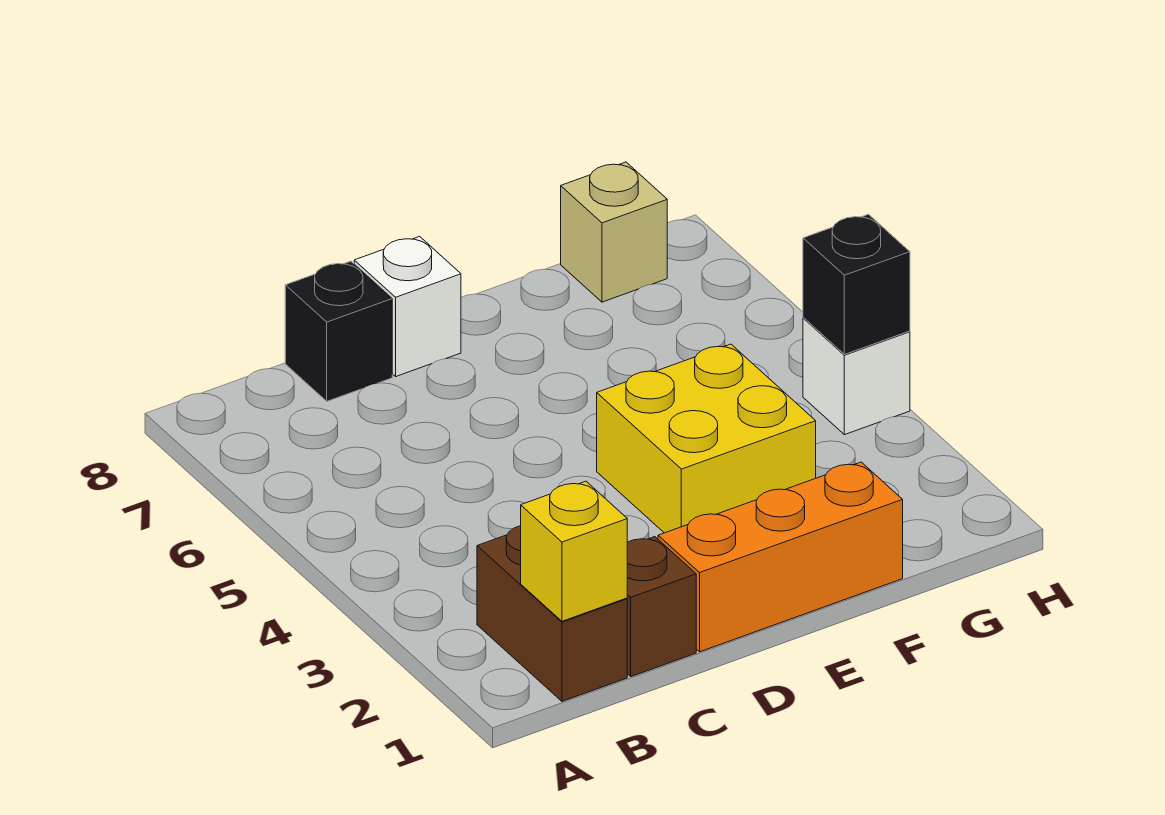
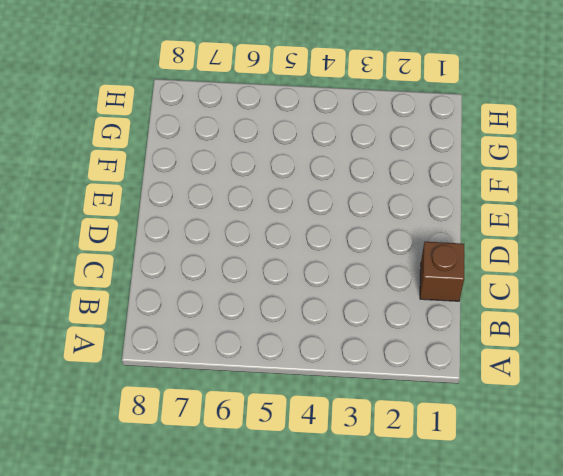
none -> brown 1x2 brick [477,526,627,701]
none -> black 1x1 brick [285,261,392,401]

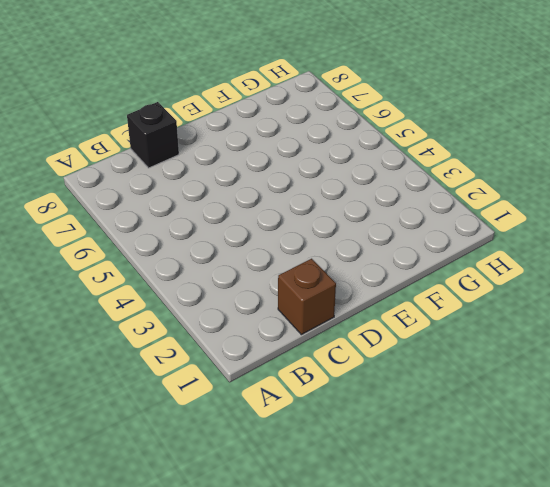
none -> brown 1x2 brick [477,526,627,701]
none -> orange 1x3 brick [658,462,903,652]

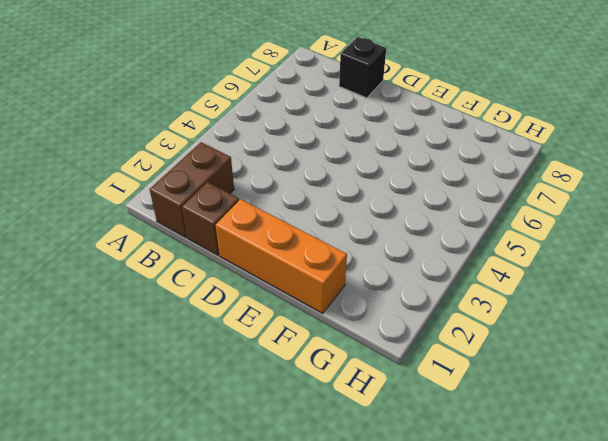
none -> white 1x1 brick [354,237,461,376]
none -> yellow 2x2 brick [597,344,816,533]

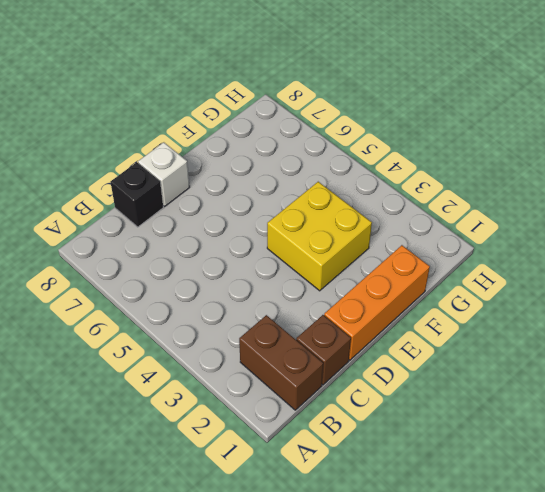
none -> tan 1x1 brick [561,162,667,302]
none -> white 1x1 brick [803,318,910,435]

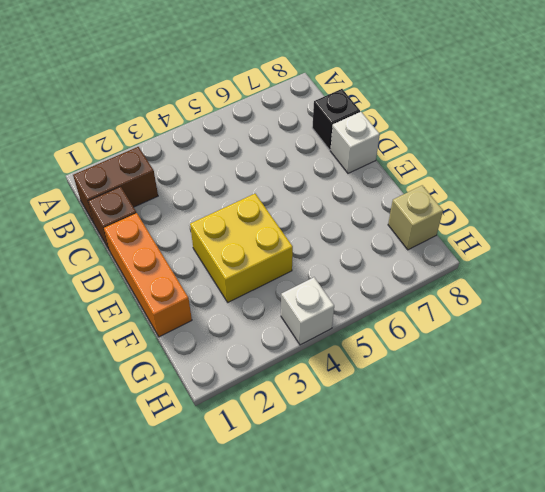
none -> yellow 1x1 brick [521,481,627,621]
none -> black 1x1 brick [803,214,910,355]

